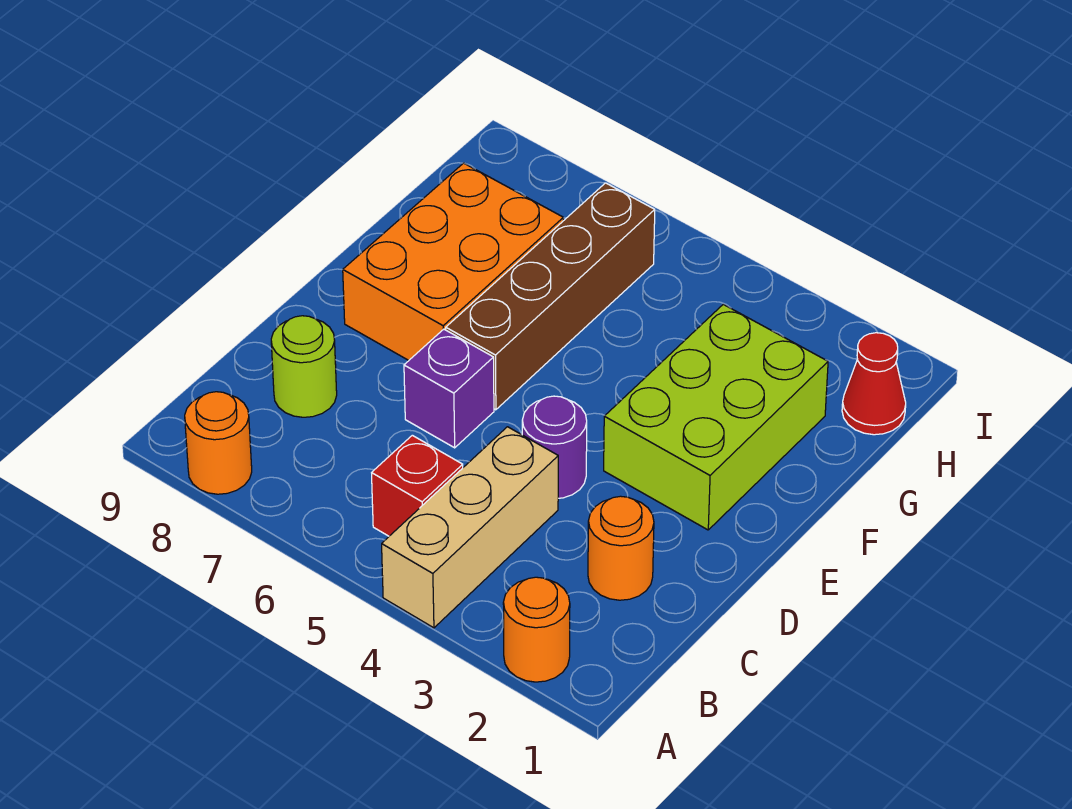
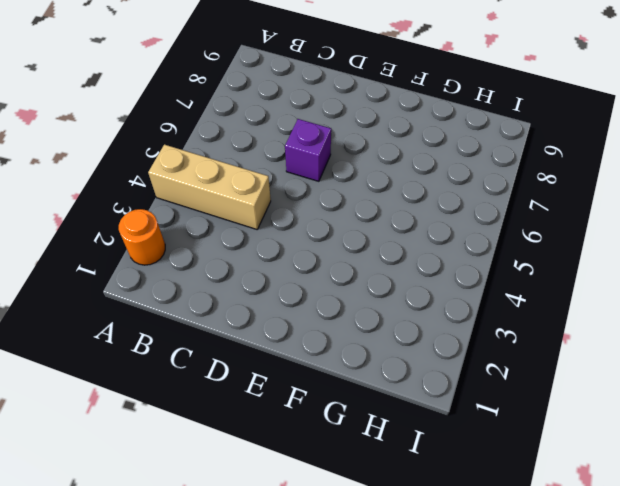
none -> orange 1x1 round brick [185,392,252,494]
none -> red 1x1 brick [372,435,463,536]
none -> orange 1x1 round brick [588,496,654,600]

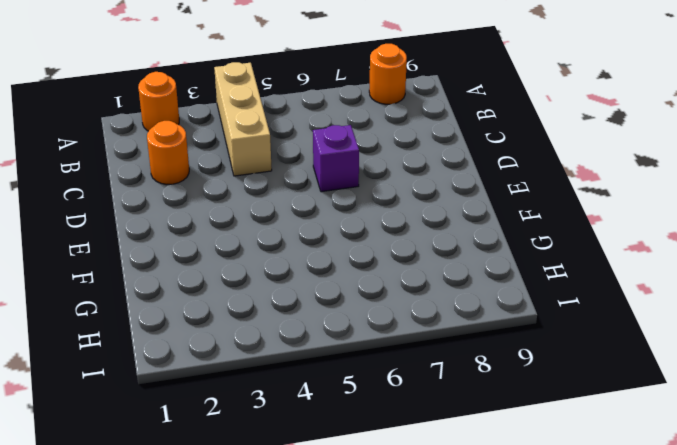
none -> red 1x1 brick [372,435,463,536]
none -> lime 1x1 round brick [271,316,337,417]
none -> purple 1x1 round brick [522,396,587,498]

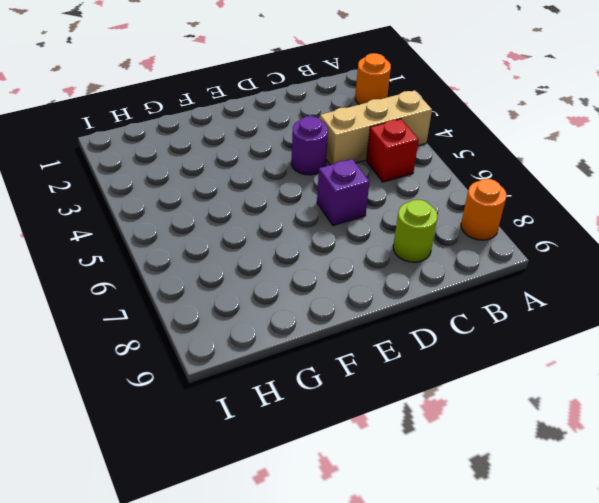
none -> orange 1x1 round brick [588,496,654,600]
none -> lime 2x3 brick [604,304,828,530]
none -> brown 1x4 brick [446,183,655,410]

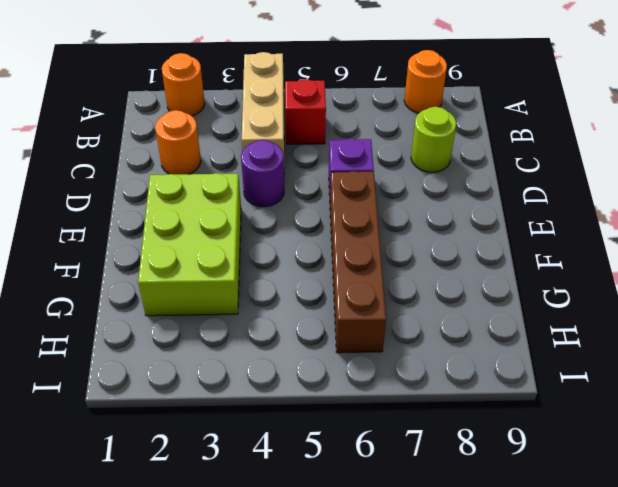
none -> orange 2x3 brick [343,163,563,360]
none -> red 1x1 cone [842,333,906,435]

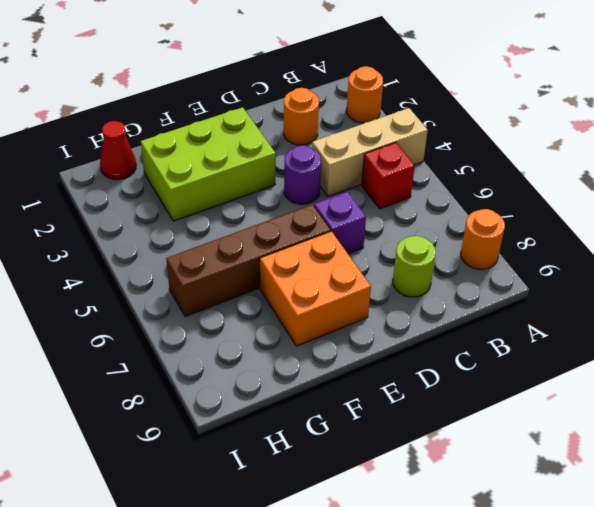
orange 2x2 brick [260,231,371,346] -> orange 2x3 brick [343,163,563,360]

